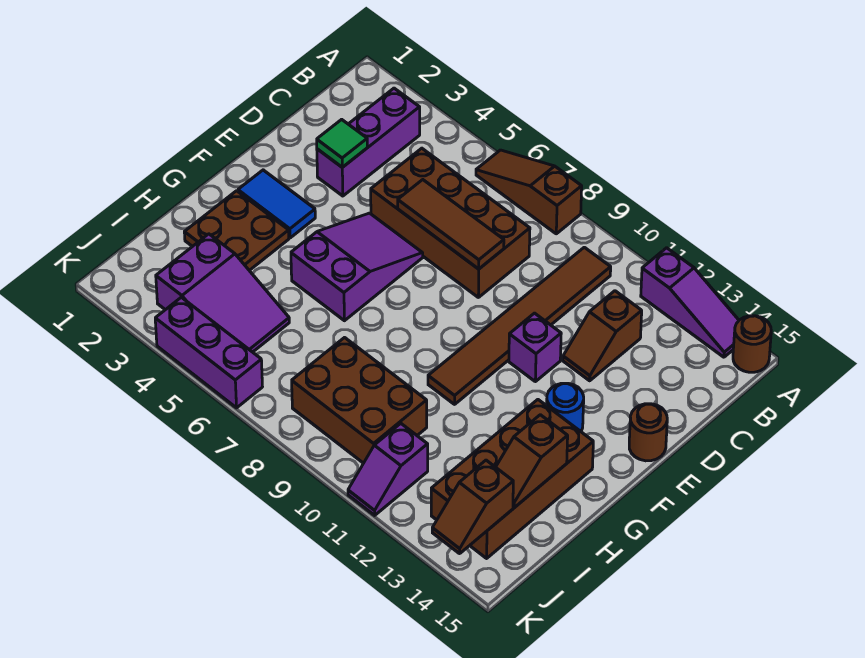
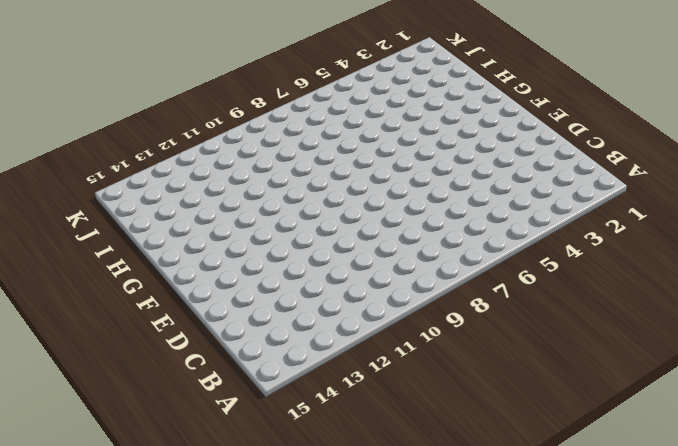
none -> brown 1x3 slope [476,150,582,234]
none -> purple 1x3 slope [641,248,739,357]
none -> brown 1x1 round brick [733,316,771,372]

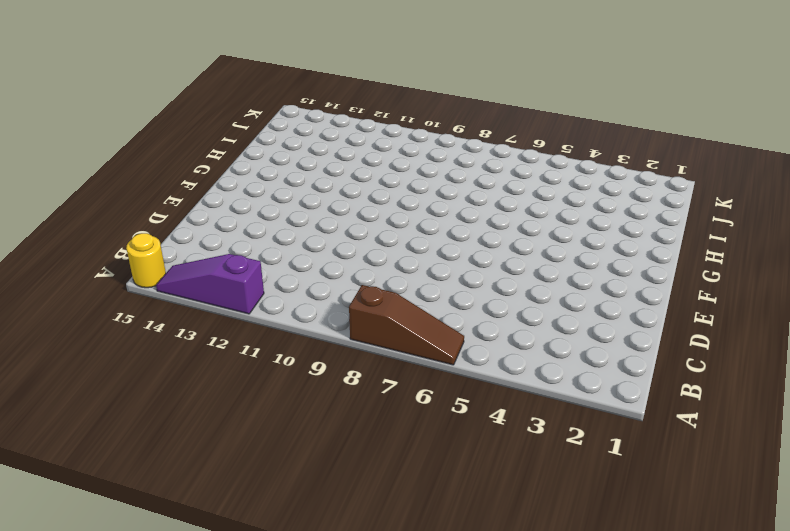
yellow 1x1 round brick [126,233,166,288] -> brown 1x1 round brick [733,316,771,372]
none -> purple 1x3 brick [317,88,420,196]
none -> brown 1x6 tile [428,247,611,404]
none -> brown 2x4 brick [371,148,530,297]

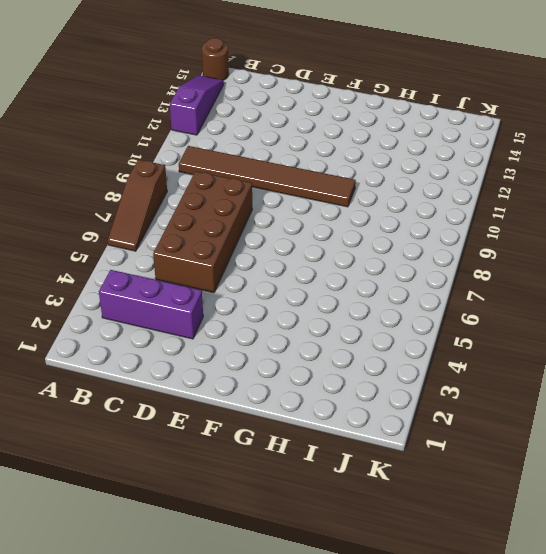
none -> brown 1x2 slope [563,291,642,381]
none -> purple 2x3 slope [291,213,423,321]
none -> purple 1x1 brick [509,313,561,382]

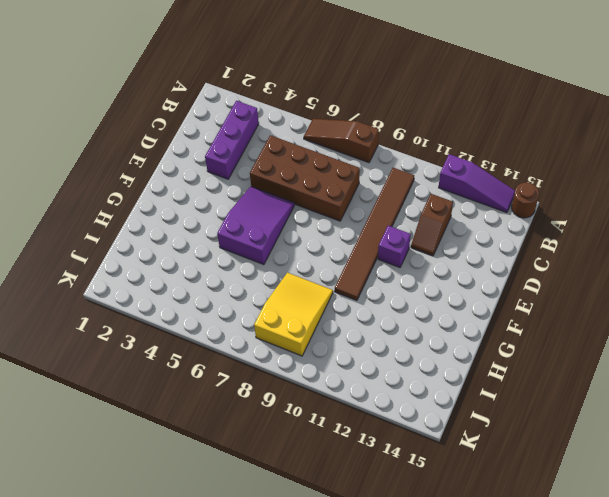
yellow 2x3 slope [254,273,333,356] -> brown 2x3 brick [292,338,427,463]
none -> brown 1x1 round brick [629,404,667,461]
none -> blue 1x2 tile [238,170,315,238]
none -> blue 1x1 round brick [547,383,584,431]

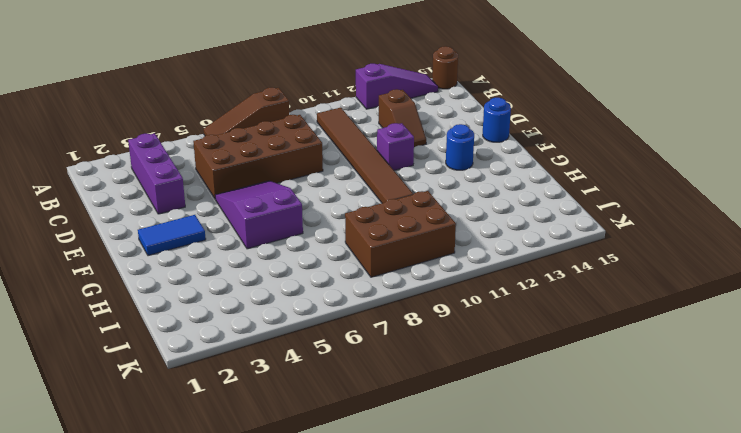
blue 1x1 round brick [483,98,511,142] -> brown 1x1 round brick [629,404,667,461]
none -> brown 2x2 plate [184,191,289,270]
none -> brown 2x4 brick [431,400,593,558]
none -> purple 2x3 slope [156,234,289,352]

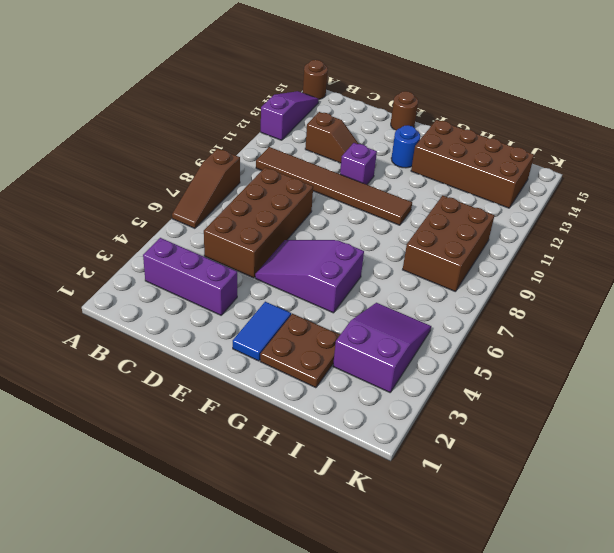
none -> purple 1x2 slope [348,424,428,515]
none -> purple 1x3 brick [155,297,262,408]
none -> green 1x1 tile [317,119,367,167]

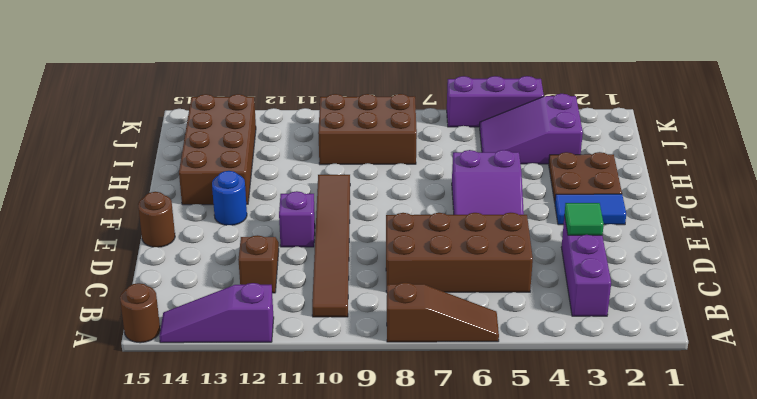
none -> purple 1x2 slope [348,424,428,515]
none -> brown 1x3 tile [398,180,504,269]
none -> brown 1x2 slope [496,415,568,508]

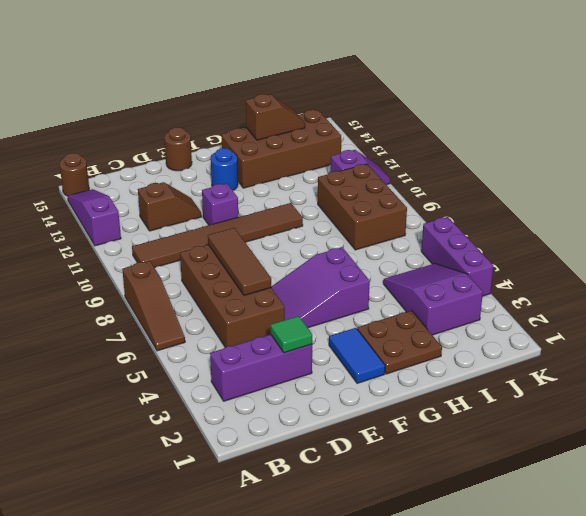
none -> brown 1x2 slope [432,460,513,554]

